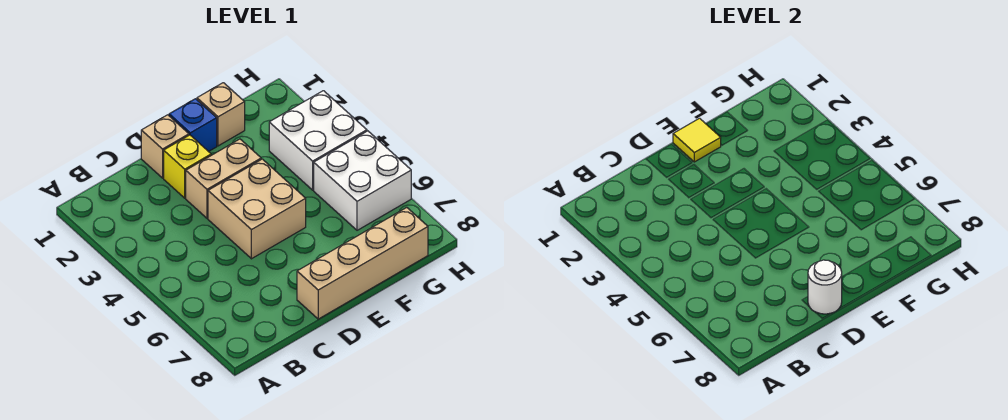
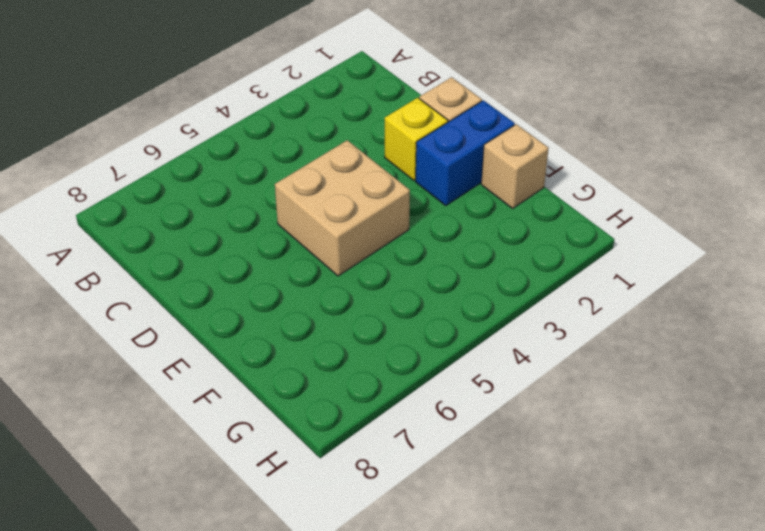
blue 1x2 brick [416,100,515,205] -> blue 1x1 brick [169,99,217,152]
none -> tan 1x2 brick [186,139,261,218]
none -> tan 1x4 brick [297,207,428,319]

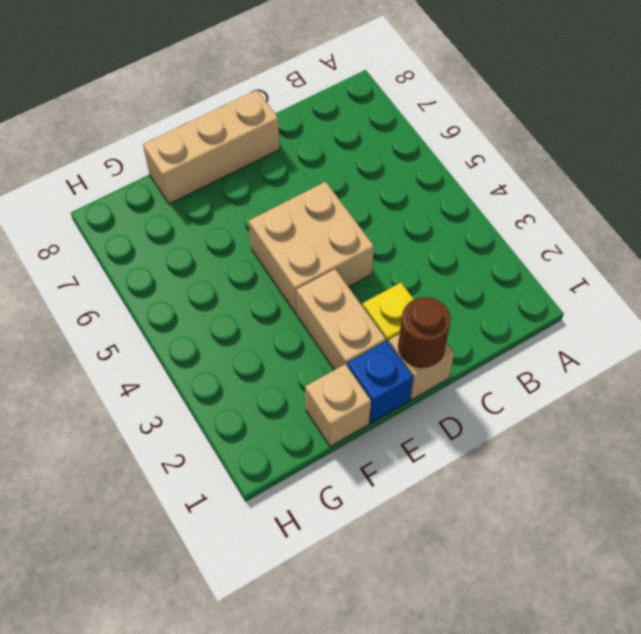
brown 1x1 round brick [398,297,451,367] -> none
tan 1x3 brick [143,90,280,204] -> tan 1x4 brick [297,207,428,319]
tan 1x2 brick [296,269,386,370] -> tan 1x2 brick turned to [186,139,261,218]
none -> white 2x2 brick [269,91,367,190]
none -> white 2x2 brick [314,131,411,230]

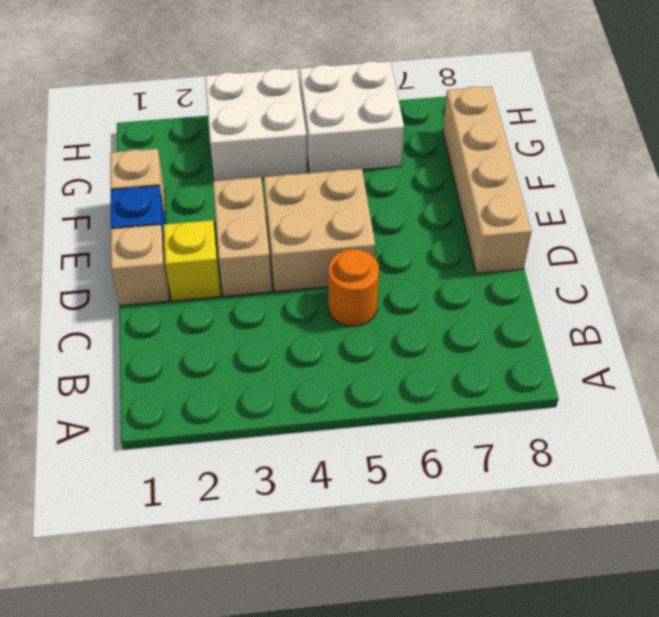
orange 1x1 round brick [328,249,379,326] -> none
none -> white 1x1 round brick [808,260,842,314]
none -> yellow 1x1 tile [673,118,721,162]

